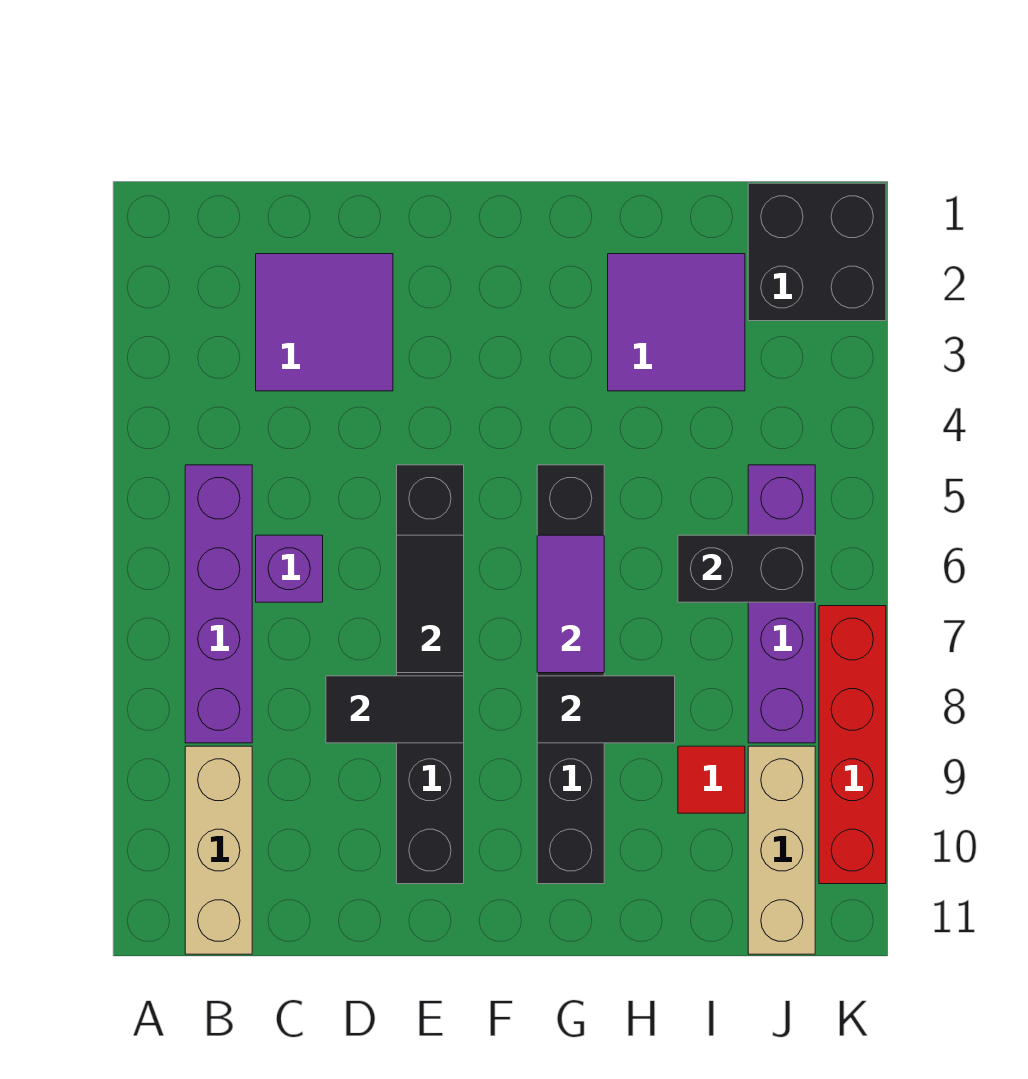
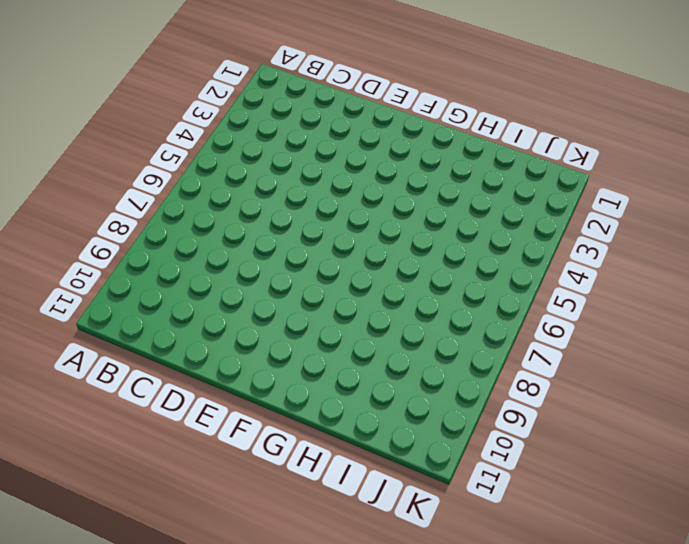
none -> purple 1x4 brick [185,465,252,743]
none -> tan 1x3 brick [185,746,252,954]
none -> purple 2x2 tile [256,254,393,391]

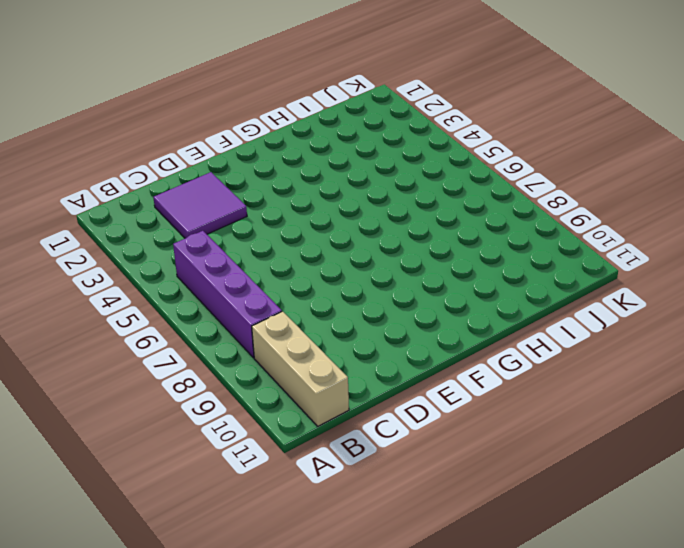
none -> purple 1x1 brick [256,535,323,602]
none -> black 1x6 brick [397,465,464,884]
none -> black 1x6 brick [537,465,604,884]

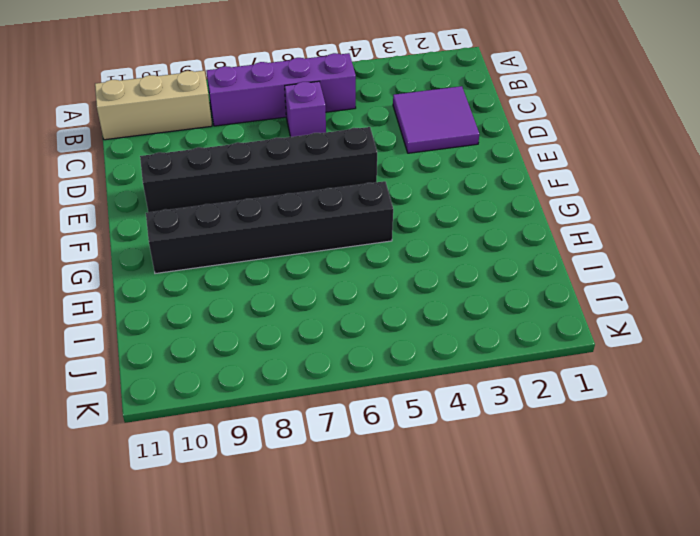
none -> purple 2x2 tile [608,254,745,391]
none -> red 1x1 tile [678,746,745,813]
none -> black 2x2 brick [748,183,886,321]

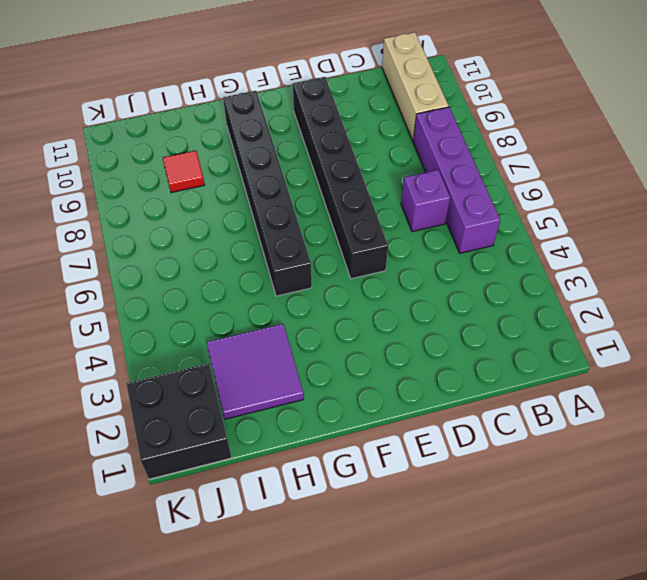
none -> purple 2x2 tile [256,254,393,391]
none -> purple 1x4 brick [748,465,815,743]
none -> tan 1x3 brick [748,746,815,954]

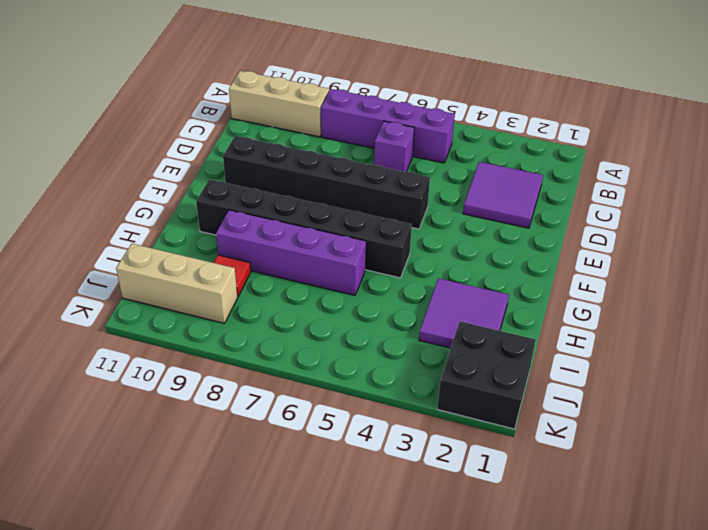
purple 1x4 brick [216,210,366,295] -> purple 1x4 brick moved to [748,465,815,743]
none -> red 1x4 brick [819,606,886,884]
none -> black 1x2 tile [326,676,464,743]
none -> black 1x2 tile [397,535,464,673]

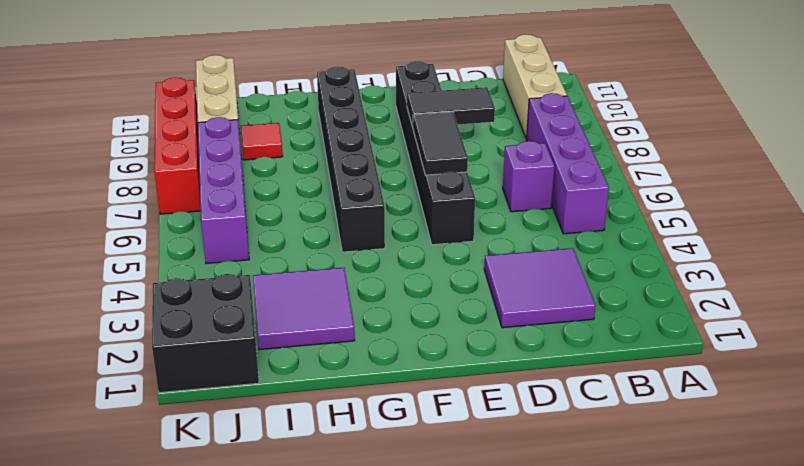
none -> purple 1x2 tile [537,535,604,673]
none -> black 1x2 tile [537,676,675,743]
none -> black 1x2 brick [678,535,815,602]

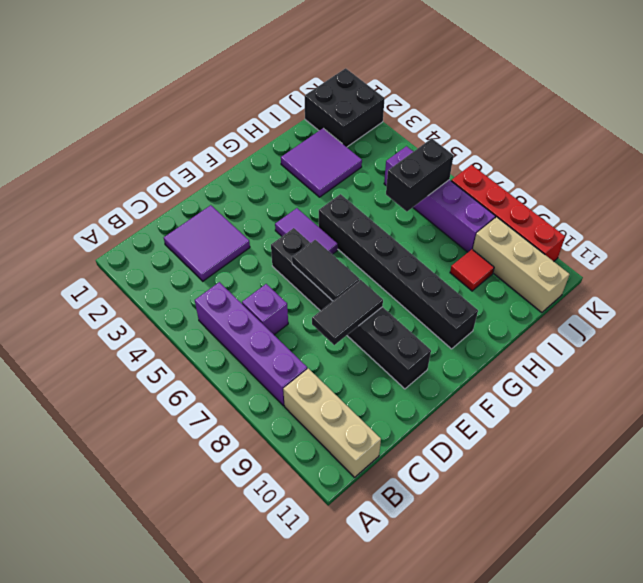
purple 1x2 tile [275,208,338,254] -> purple 1x2 tile moved to [537,535,604,673]
none -> black 1x2 tile [537,676,675,743]

